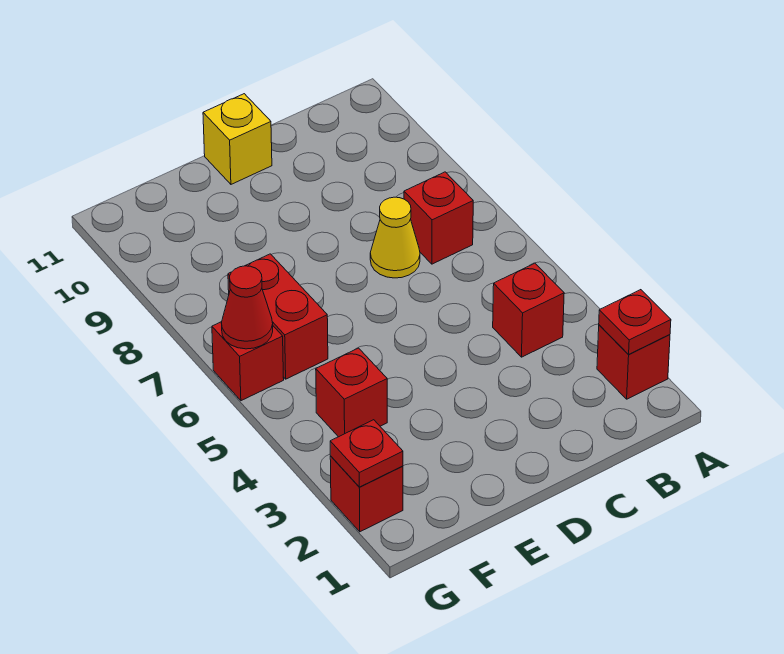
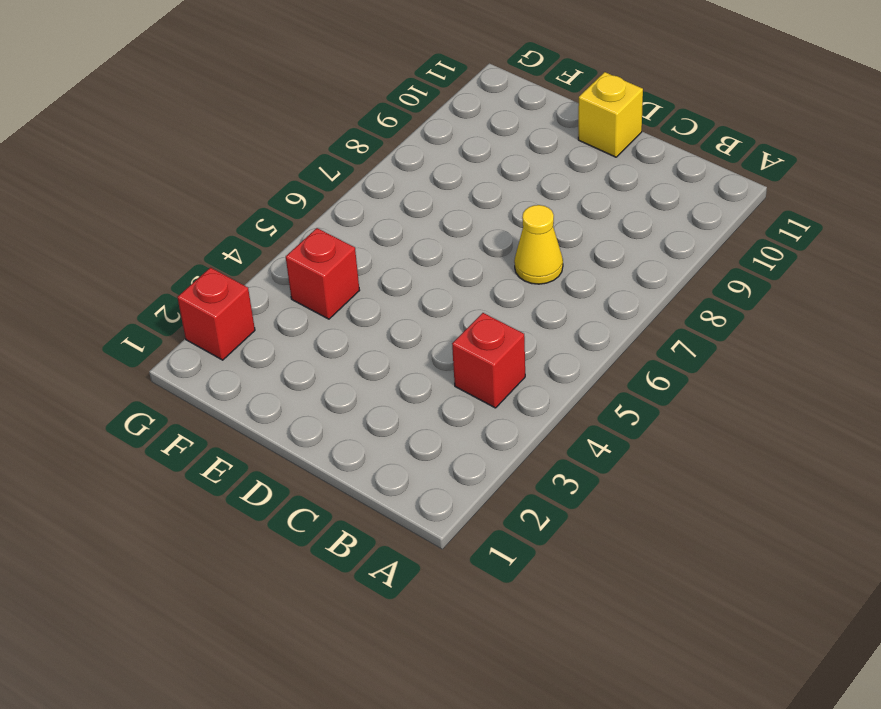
none -> red 1x1 brick [597,325,670,399]
none -> red 1x1 brick [404,172,473,264]
none -> red 1x2 brick [228,254,328,379]

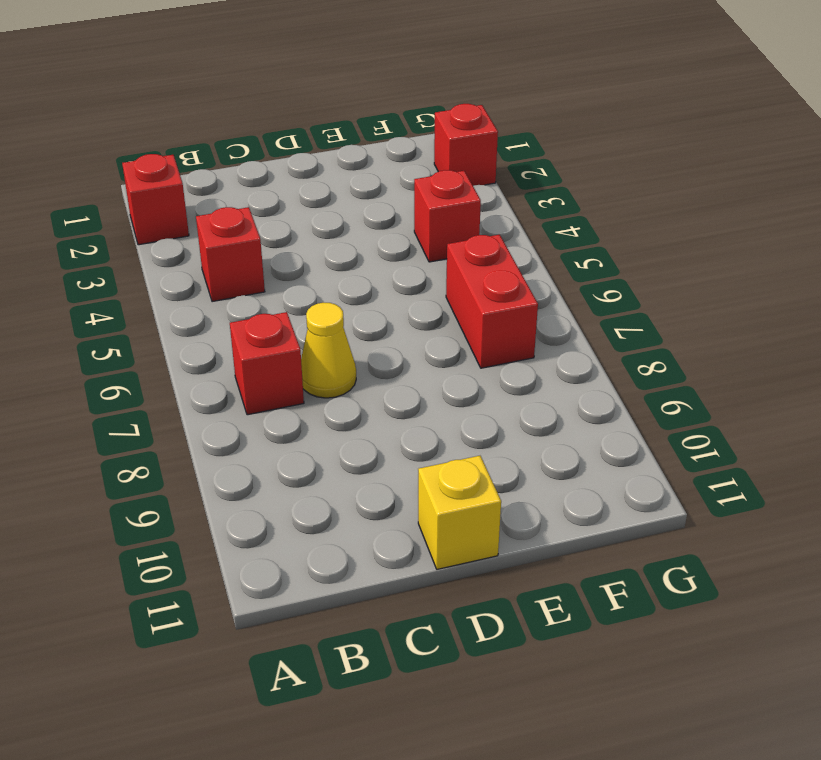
none -> red 1x1 brick [212,322,284,401]
none -> red 1x1 plate [599,290,671,355]
none -> red 1x1 plate [330,420,403,487]

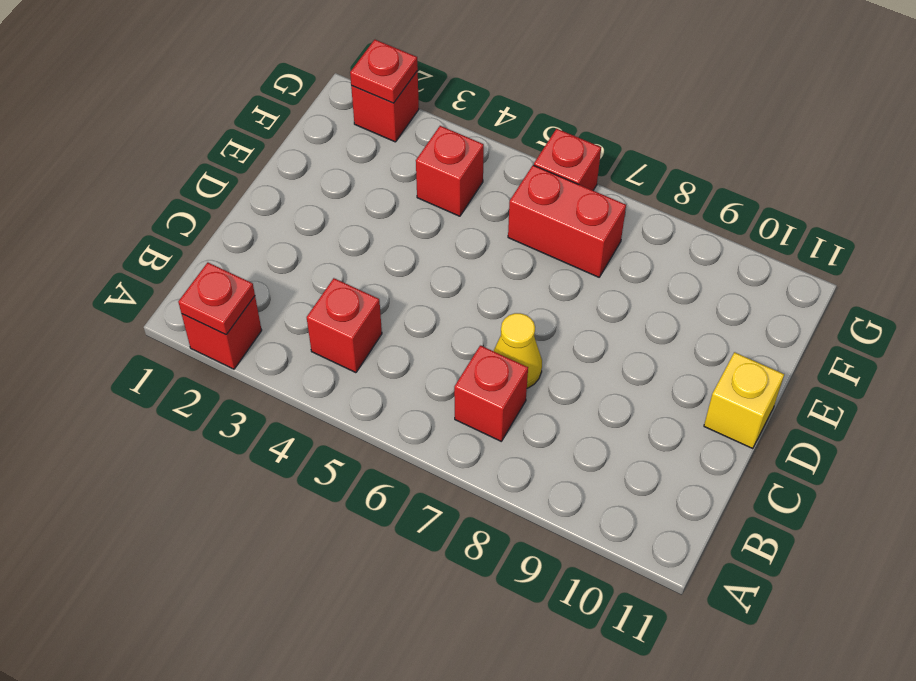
none -> red 1x1 cone [221,266,273,349]

